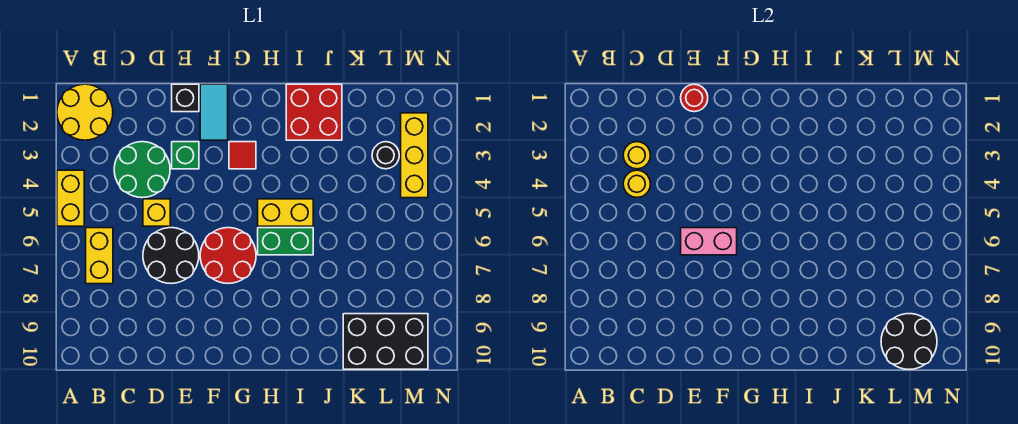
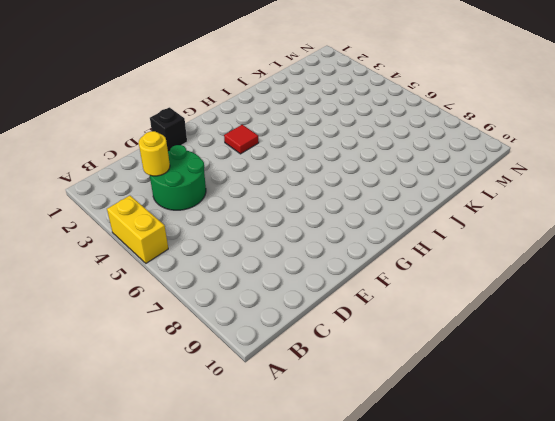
none -> yellow 2x2 round brick [57,84,113,140]
none -> yellow 1x2 brick [86,228,113,284]
none -> yellow 1x1 brick [143,199,170,226]

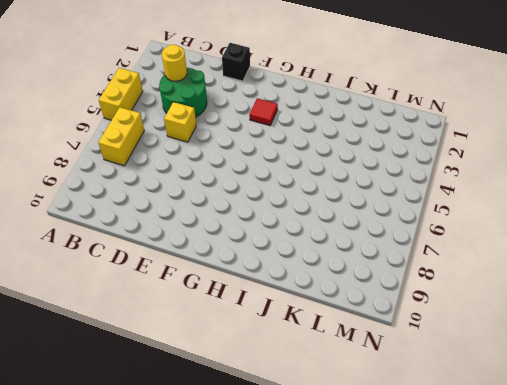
none -> yellow 2x2 round brick [57,84,113,140]
none -> black 2x2 round brick [143,228,199,283]
none -> green 1x1 brick [172,142,199,169]

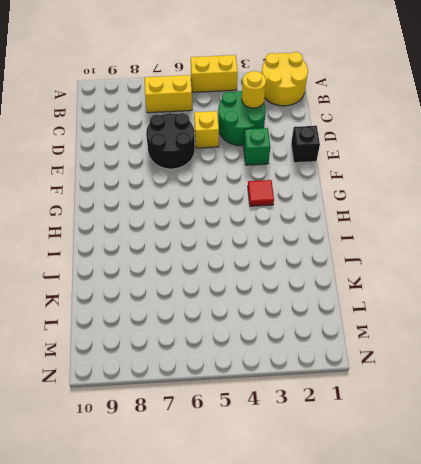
none -> cyan 1x2 tile [200,84,228,140]
none -> red 2x2 round brick [200,228,256,284]
none -> yellow 1x2 brick [258,199,313,226]

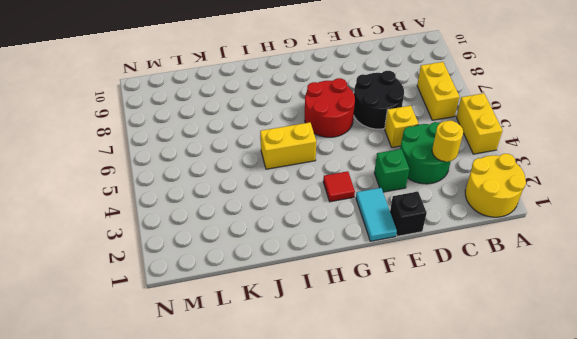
none -> green 1x2 brick [258,228,313,255]
none -> red 2x2 brick [286,84,342,140]
none -> black 2x3 brick [343,314,428,369]

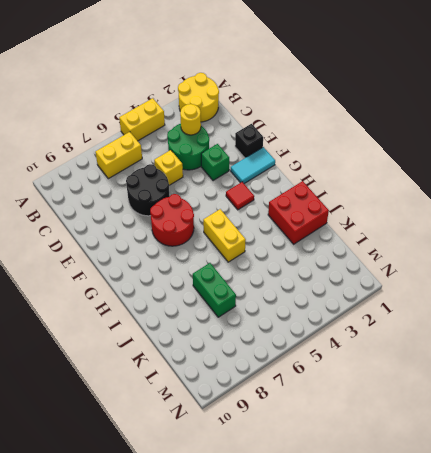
green 1x2 brick [193,263,236,317] -> green 1x2 brick moved to [258,228,313,255]
none -> black 2x3 brick [343,314,428,369]
none -> black 1x1 round brick [372,142,399,169]
none -> yellow 1x3 brick [401,113,428,198]

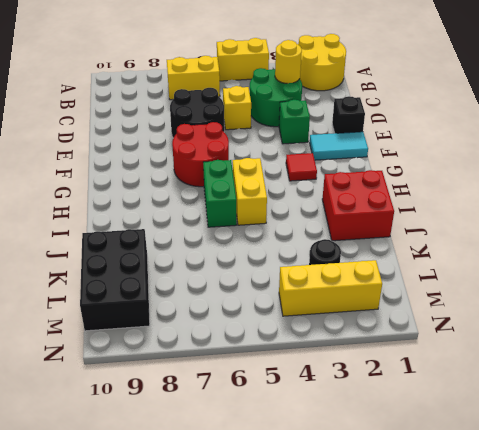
none -> yellow 1x1 round brick [623,170,650,198]
none -> red 1x1 round brick [681,84,708,112]
none -> pink 1x2 brick [681,228,737,255]

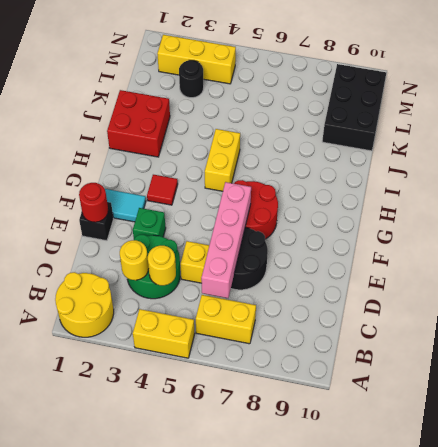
pink 1x4 brick [201,182,251,298] -> pink 1x2 brick [681,228,737,255]
none -> green 1x2 brick [258,228,313,255]
none -> black 2x2 round brick [881,314,937,369]

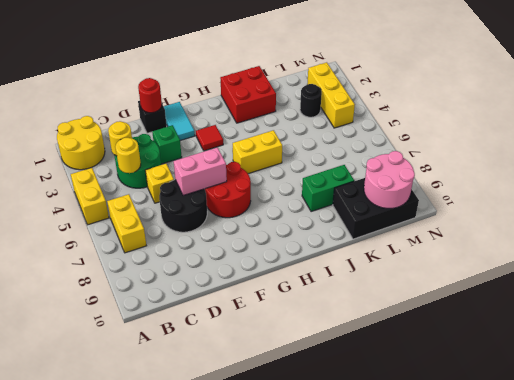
green 1x2 brick [302,165,354,212] -> green 1x2 brick moved to [258,228,313,255]
pink 2x2 round brick [364,151,415,208] -> black 2x2 round brick [881,314,937,369]

